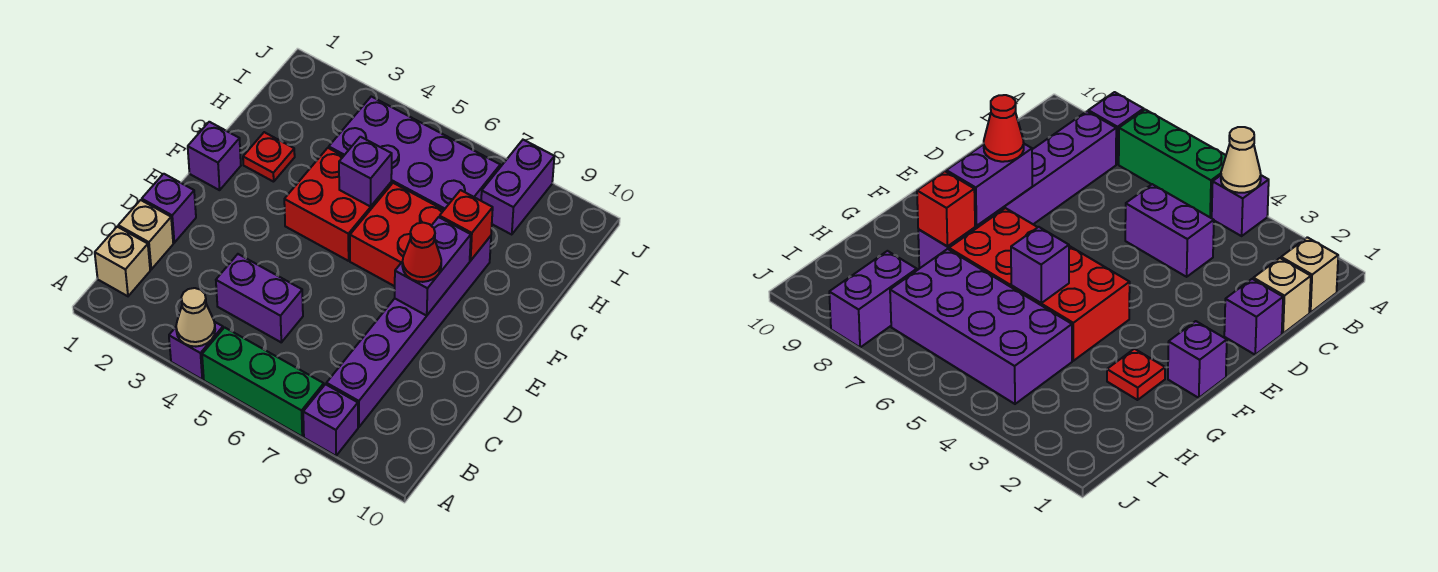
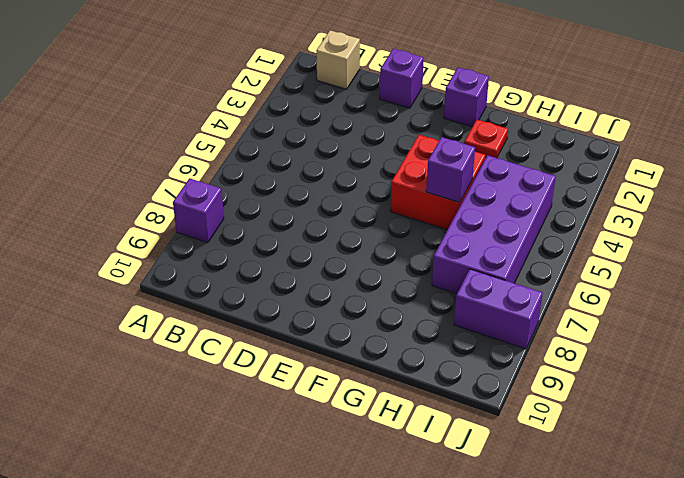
none -> purple 1x1 brick [169,322,223,379]
none -> green 1x3 brick [202,327,324,436]
none -> purple 1x6 brick [326,236,491,427]

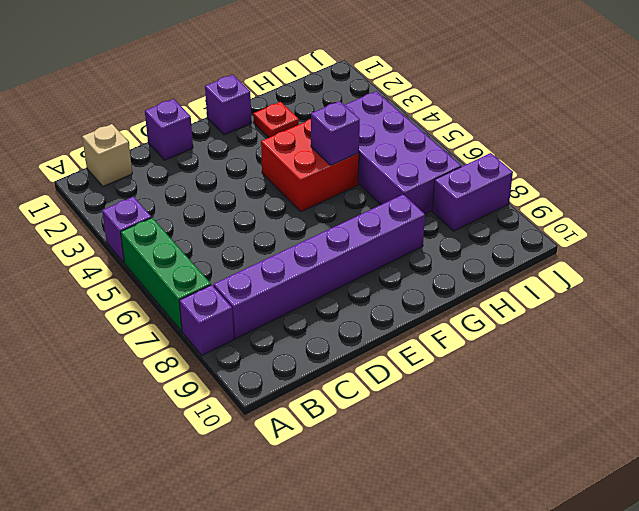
none -> tan 1x1 brick [118,200,173,269]
none -> purple 1x2 brick [216,254,303,342]
none -> red 2x2 brick [350,183,444,286]

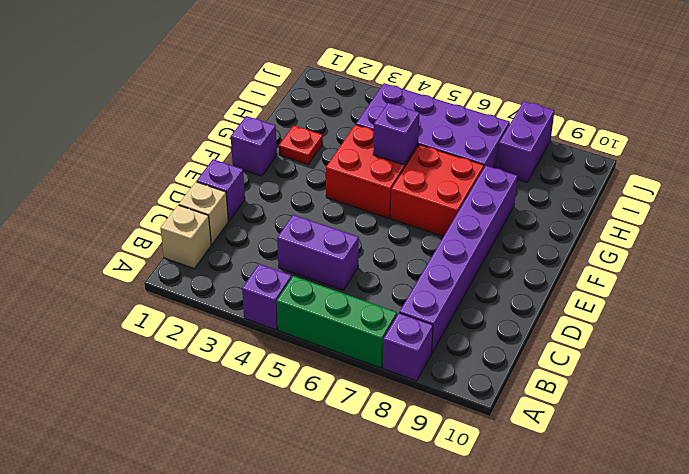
none -> tan 1x1 cone [176,288,215,347]
none -> purple 1x2 brick [395,217,471,316]
none -> red 1x1 brick [440,190,493,261]

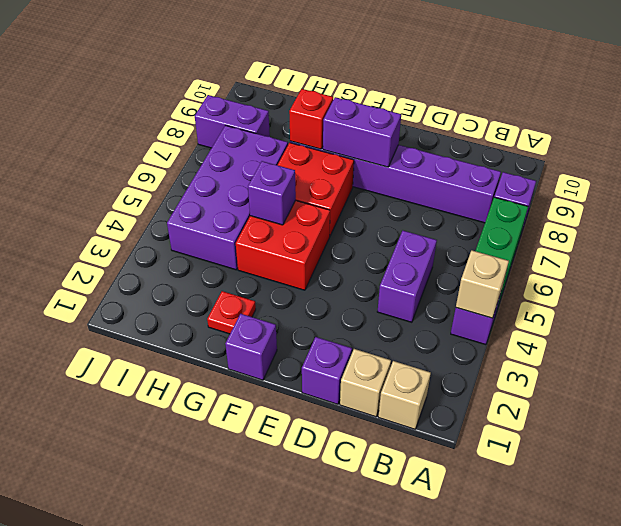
tan 1x1 brick [456,250,509,318] -> tan 1x1 cone [176,288,215,347]
none -> red 1x1 cone [402,223,441,282]

